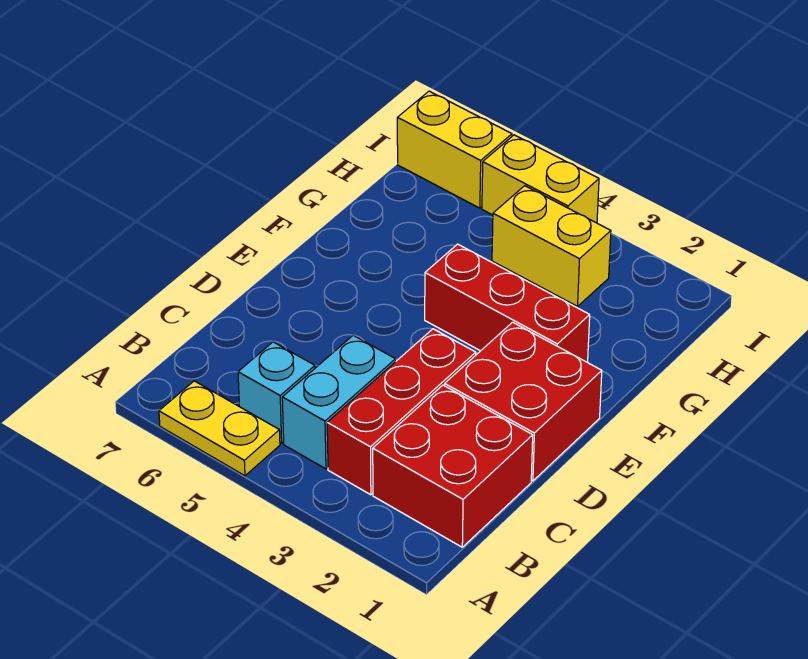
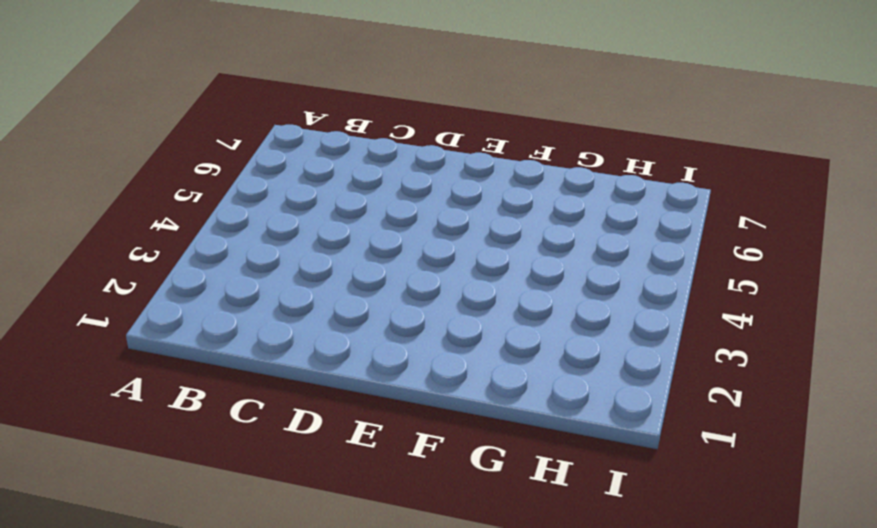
none -> yellow 1x2 plate [159,381,280,476]
none -> red 2x2 brick [373,385,533,547]

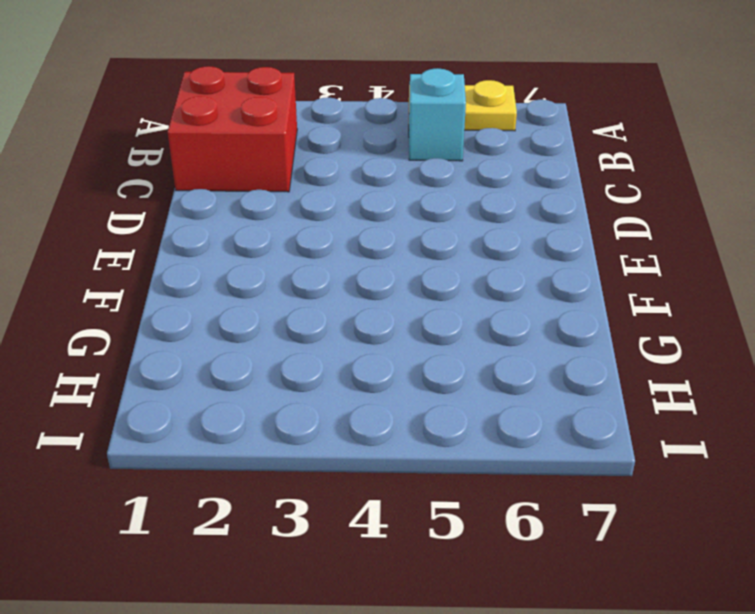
none -> red 1x3 brick [327,329,476,495]
none -> cyan 1x2 brick [282,335,396,469]

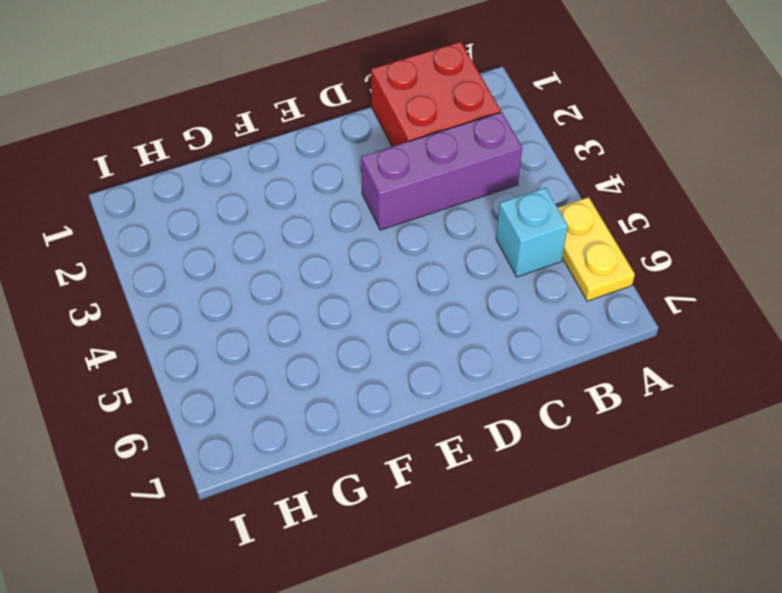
purple 1x3 brick [361,112,522,230] -> red 1x3 brick [327,329,476,495]
none -> cyan 1x2 brick [282,335,396,469]
none -> red 2x2 brick [445,322,602,481]

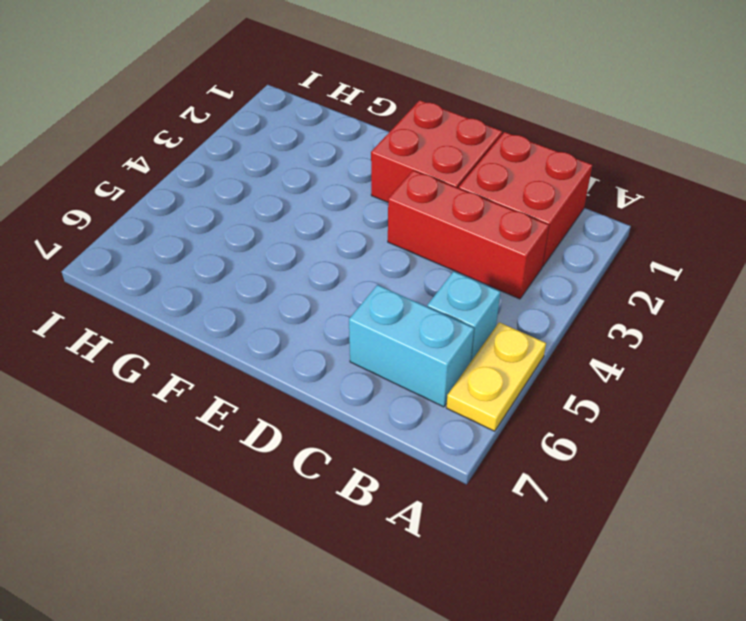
cyan 1x2 brick [349,285,474,407] -> cyan 1x2 brick moved to [282,335,396,469]
none -> red 1x3 brick [425,244,590,362]
none -> yellow 1x2 brick [492,186,611,306]

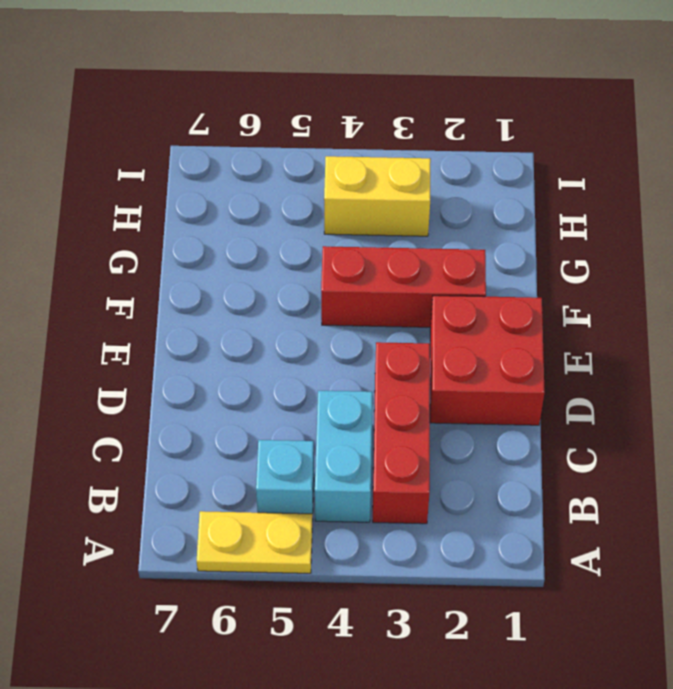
none -> red 2x2 brick [373,385,533,547]
none -> yellow 1x2 brick [482,135,599,223]

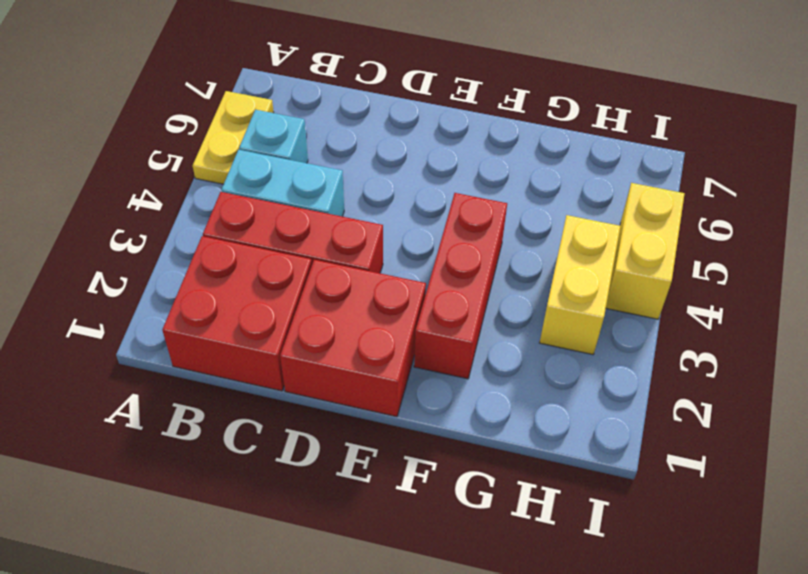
none -> yellow 1x2 brick [397,91,512,208]

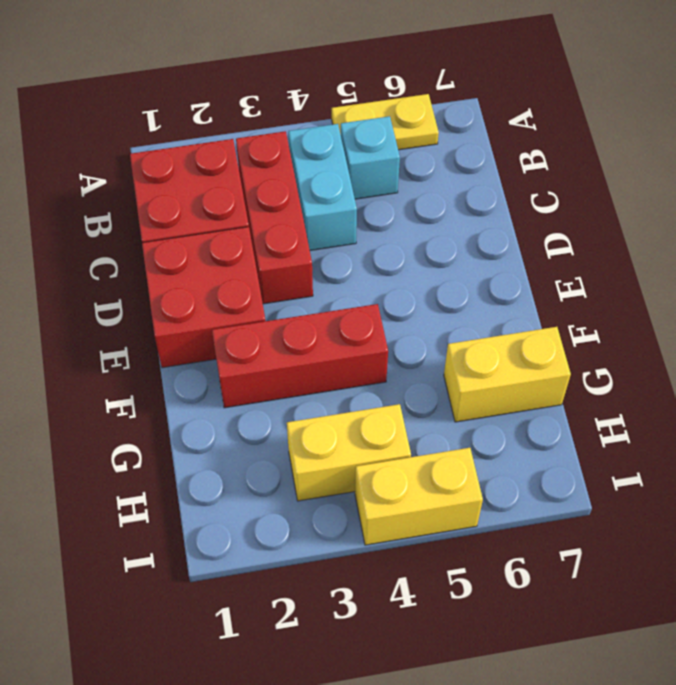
yellow 1x2 brick [444,327,571,422] -> yellow 1x2 brick moved to [397,91,512,208]

